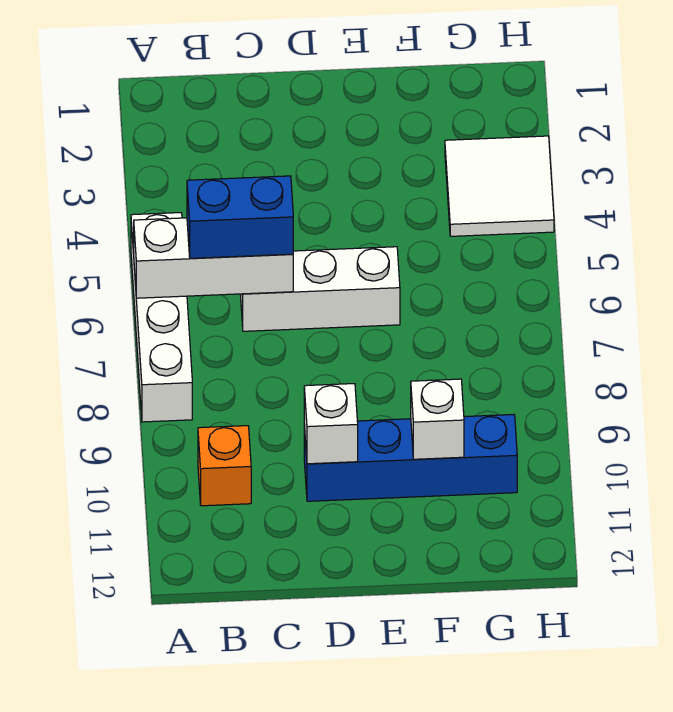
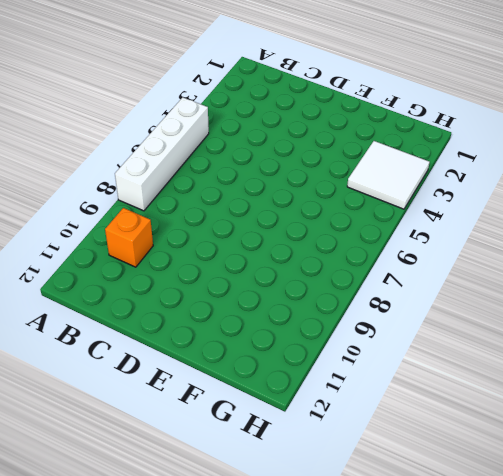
none -> white 1x3 brick [240,247,400,331]
none -> blue 1x4 brick [304,415,517,501]

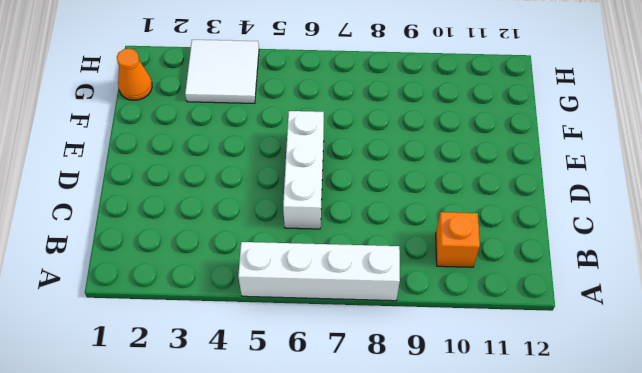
orange 1x1 cone [117,49,152,100] -> none
none -> blue 1x4 brick [304,415,517,501]
none -> white 1x3 brick [134,218,293,298]

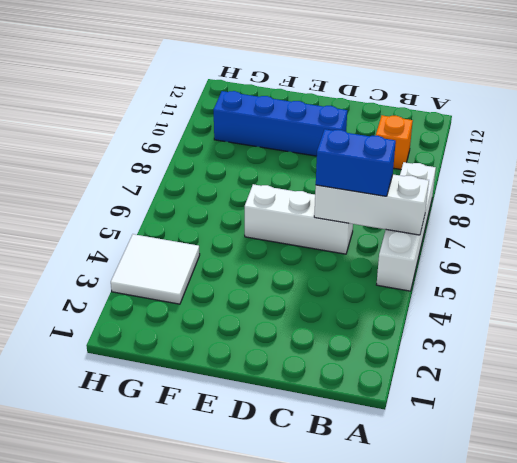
none -> white 1x1 brick [304,384,358,464]
none -> white 1x1 brick [411,379,464,459]

